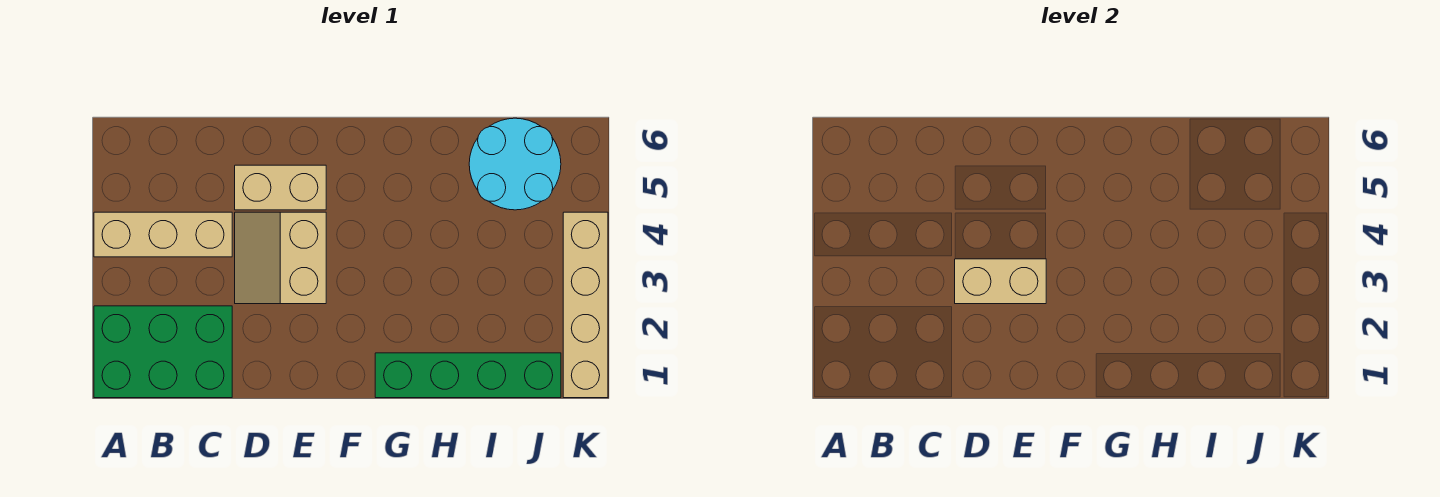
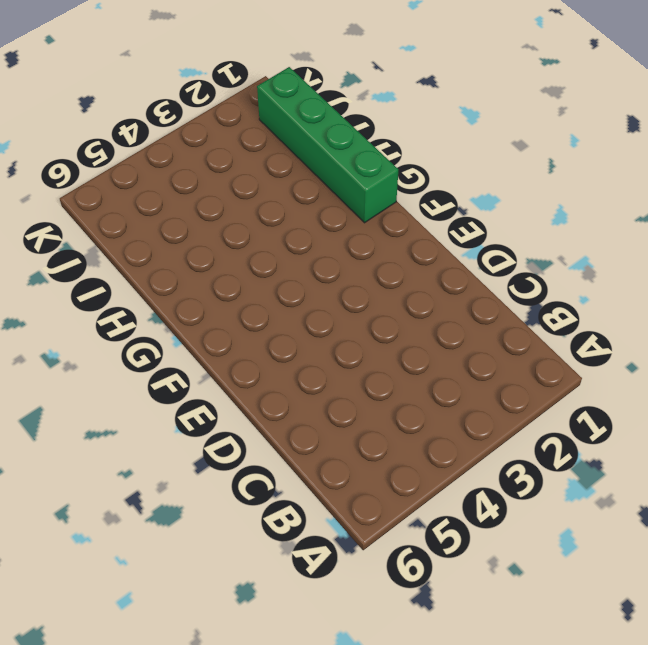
none -> green 2x3 brick [94,306,232,398]
none -> tan 1x3 brick [94,212,232,257]

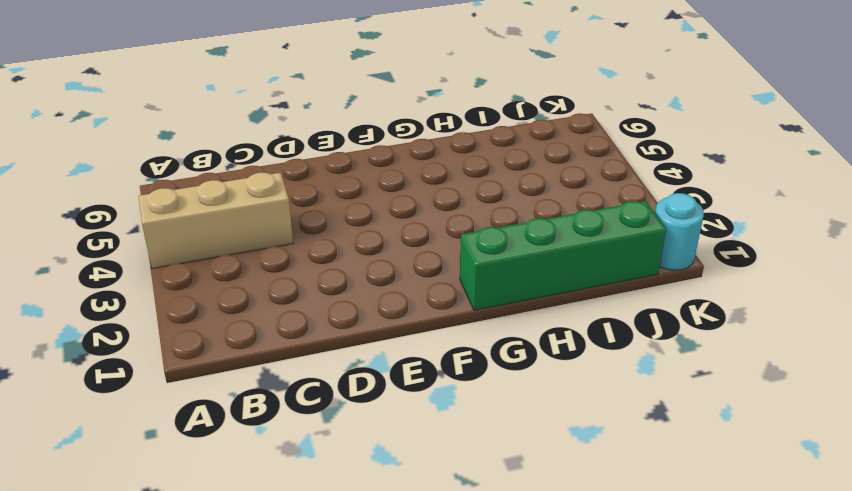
cyan 1x1 round brick [655,193,704,270] -> tan 1x4 brick [563,212,608,398]
none -> green 2x3 brick [94,306,232,398]
none -> tan 2x2 slope [235,212,326,304]

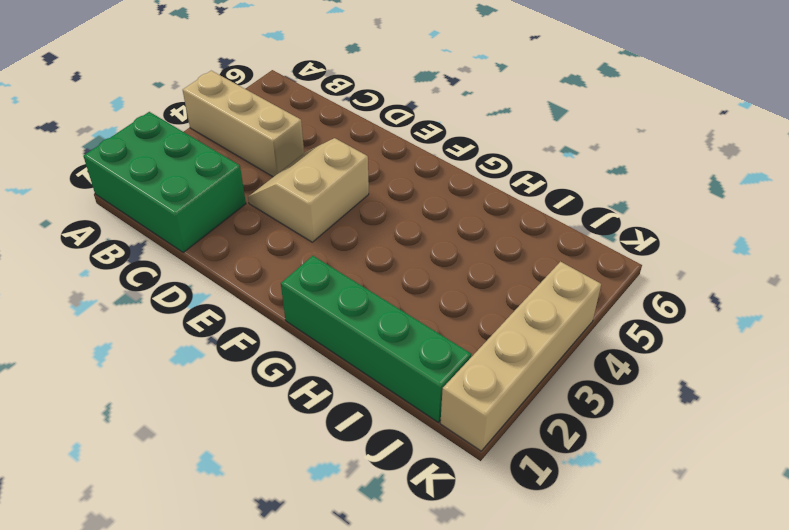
none -> tan 1x2 brick [235,165,326,210]
none -> cyan 2x2 round brick [469,118,561,210]

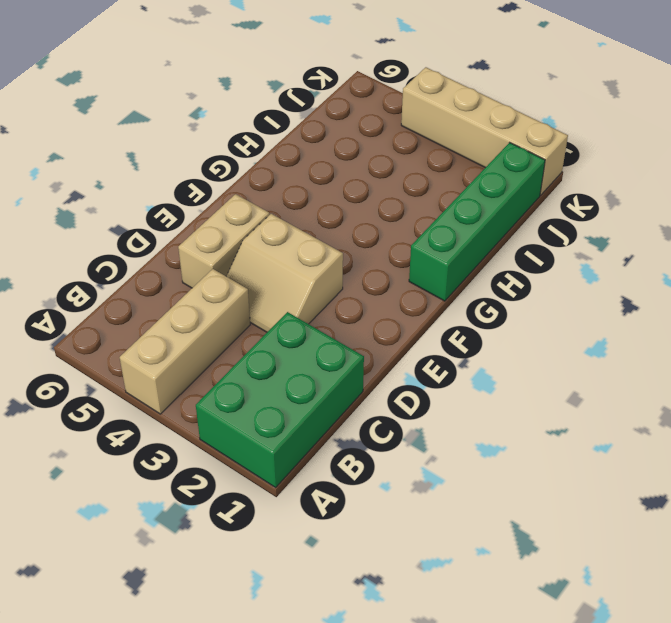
none -> cyan 2x2 round brick [469,118,561,210]
none -> tan 1x2 brick [955,259,1046,304]

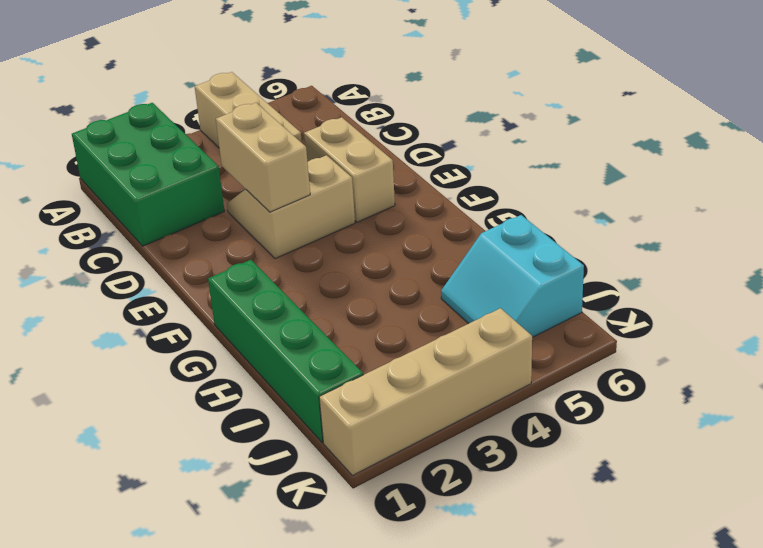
cyan 2x2 slope [441,215,584,337] -> cyan 2x2 round brick [469,118,561,210]

